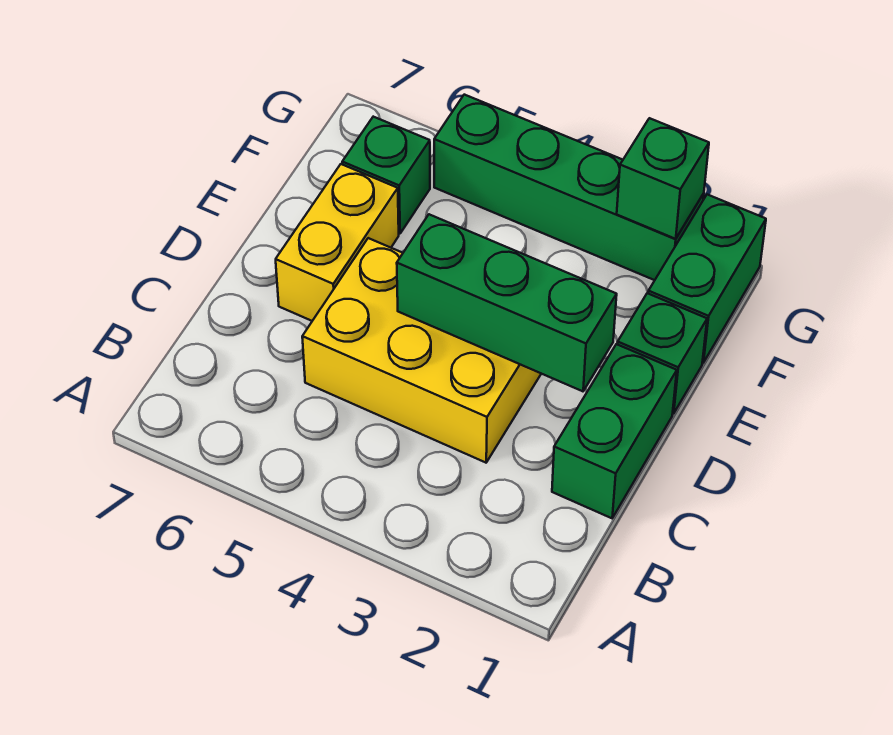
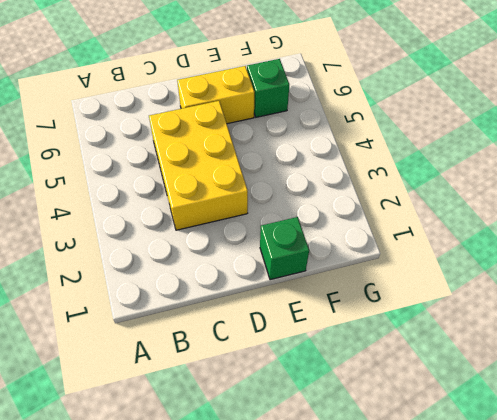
none -> green 1x2 brick [552,344,677,518]
none -> green 1x2 brick [648,195,766,363]

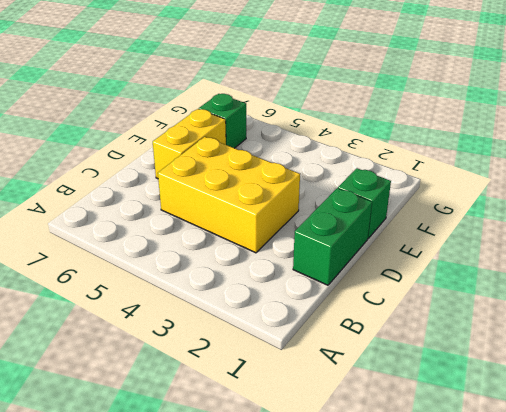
none -> green 1x2 brick [648,195,766,363]
none -> green 1x4 brick [434,95,704,280]

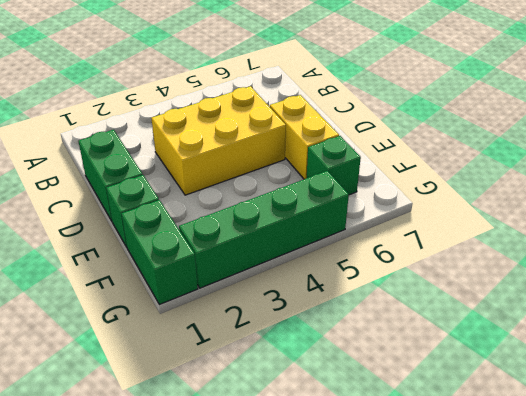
none -> green 1x3 brick [397,214,617,391]
none -> green 1x1 brick [617,118,709,239]

